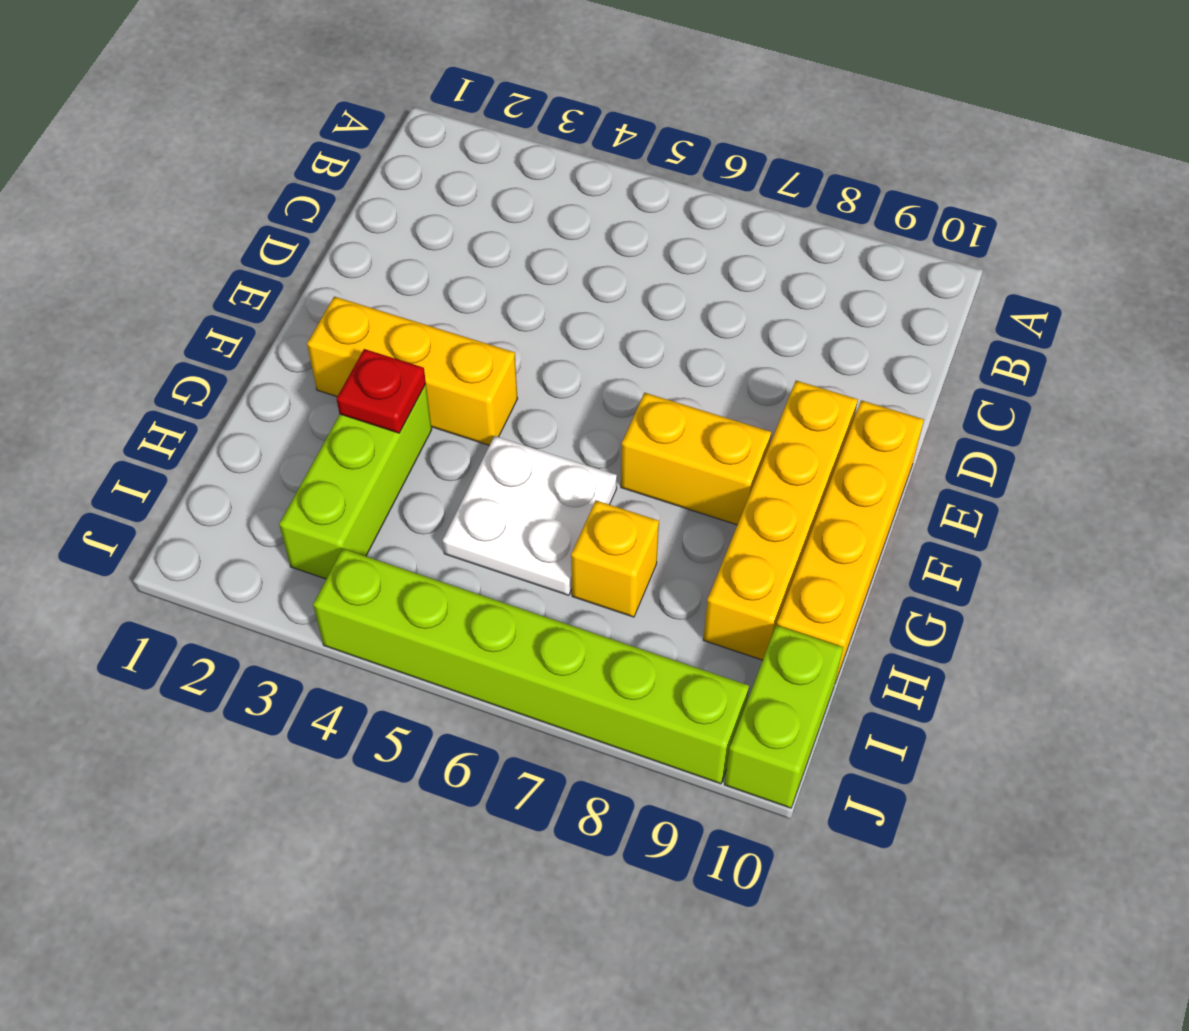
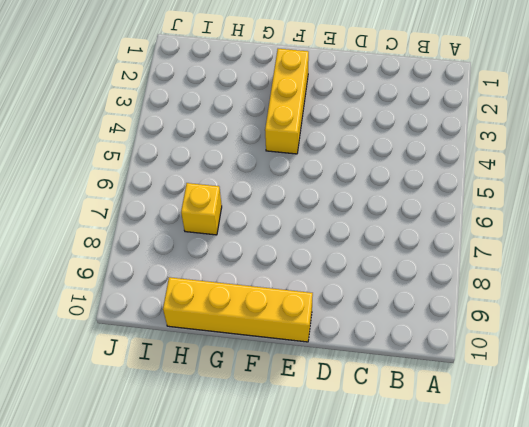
none -> yellow 1x4 brick [703,381,858,660]
none -> yellow 1x2 brick [621,393,771,525]

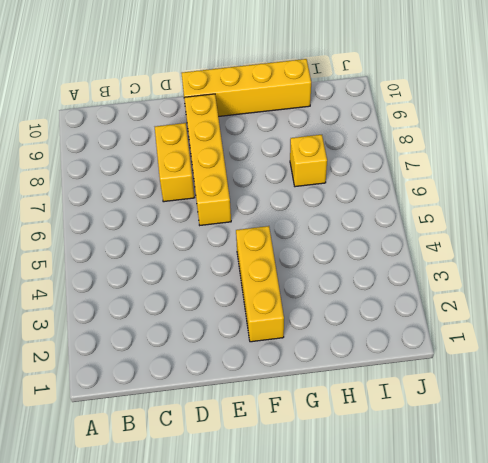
yellow 1x2 brick [155,123,195,202] -> yellow 1x2 brick moved to [621,393,771,525]
yellow 1x4 brick [184,94,231,225] -> yellow 1x4 brick turned to [703,381,858,660]
none -> lime 1x3 brick [279,384,432,579]
none -> white 2x2 plate [443,436,617,595]

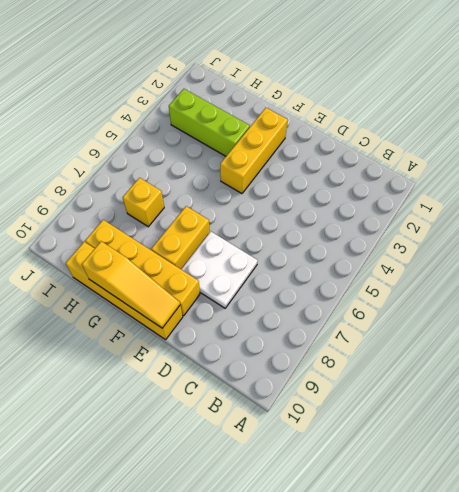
white 2x2 plate [181,232,258,308] -> white 2x2 plate moved to [443,436,617,595]
yellow 1x3 slope [82,241,180,328] -> none
none -> lime 1x2 brick [724,625,843,808]
none -> lime 1x6 brick [313,549,749,784]

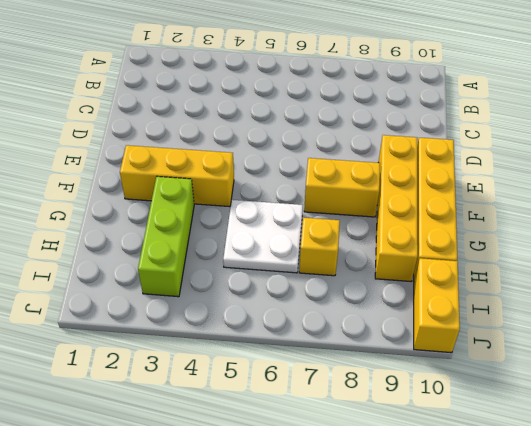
yellow 1x2 brick [414,258,460,353] -> lime 1x2 brick [724,625,843,808]
none -> lime 1x6 brick [313,549,749,784]
none -> red 1x1 plate [337,349,426,433]

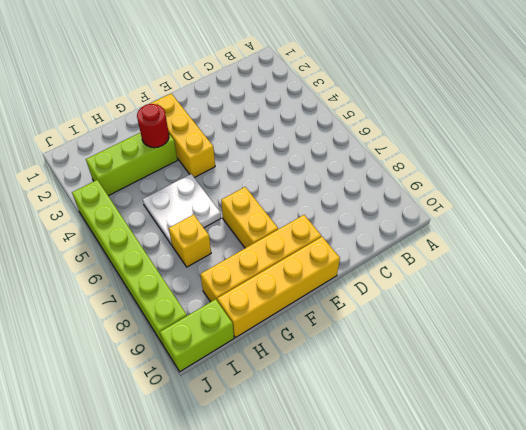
red 1x1 round brick [137,104,169,148] -> red 1x1 plate [337,349,426,433]

